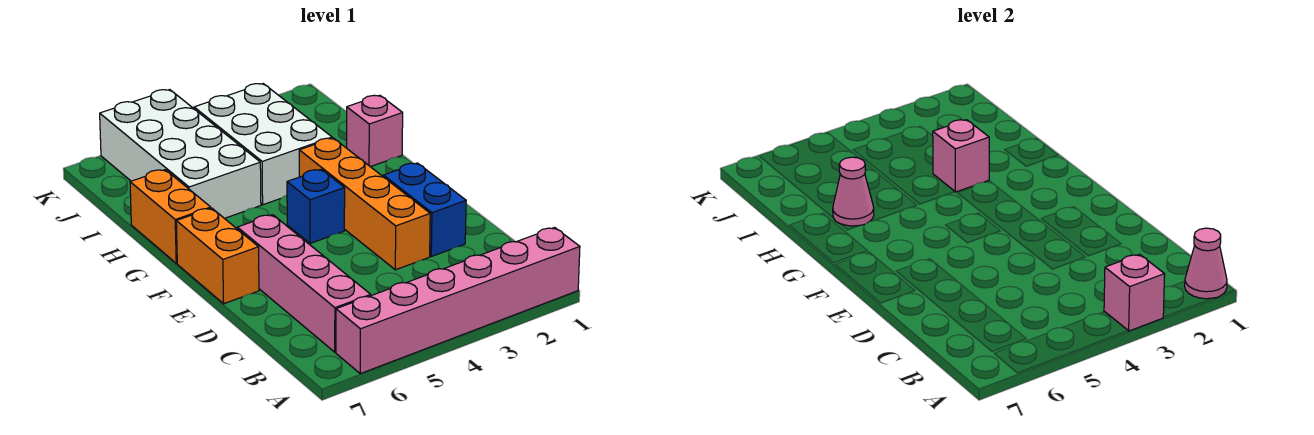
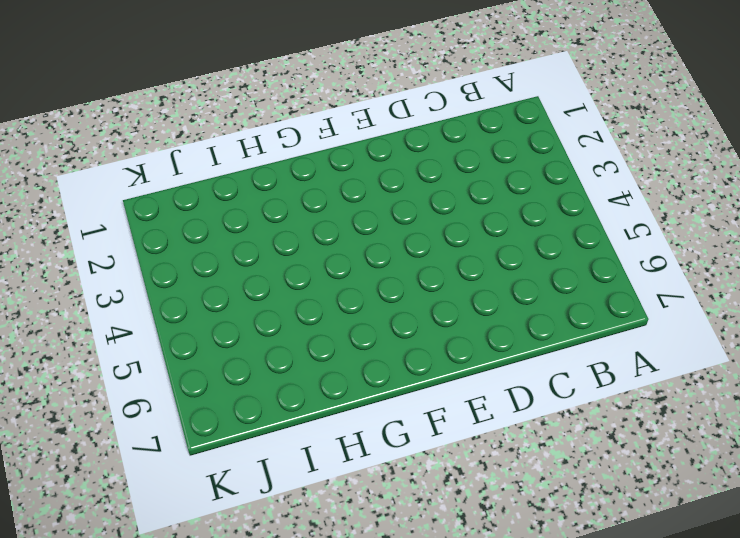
none -> pink 1x6 brick [336,228,580,374]
none -> pink 1x4 brick [237,215,371,352]
none -> blue 1x2 brick [383,163,466,256]

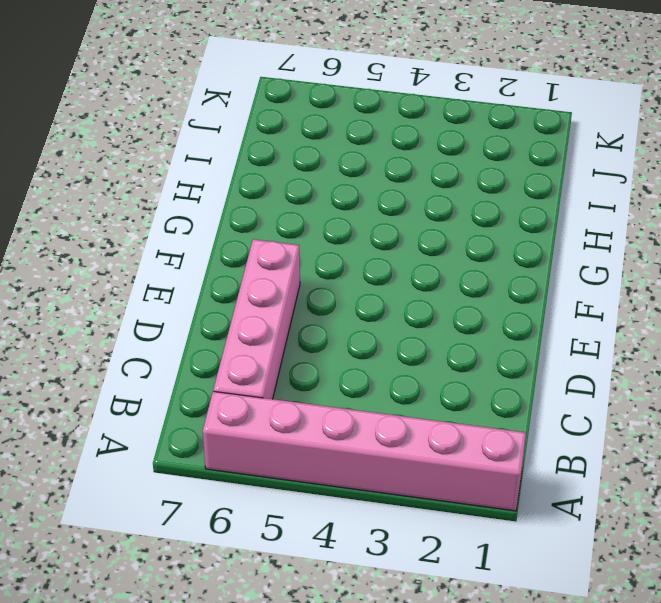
none -> blue 1x2 brick [383,163,466,256]
none -> orange 1x4 brick [299,138,430,270]
none -> orange 1x2 brick [176,208,259,304]

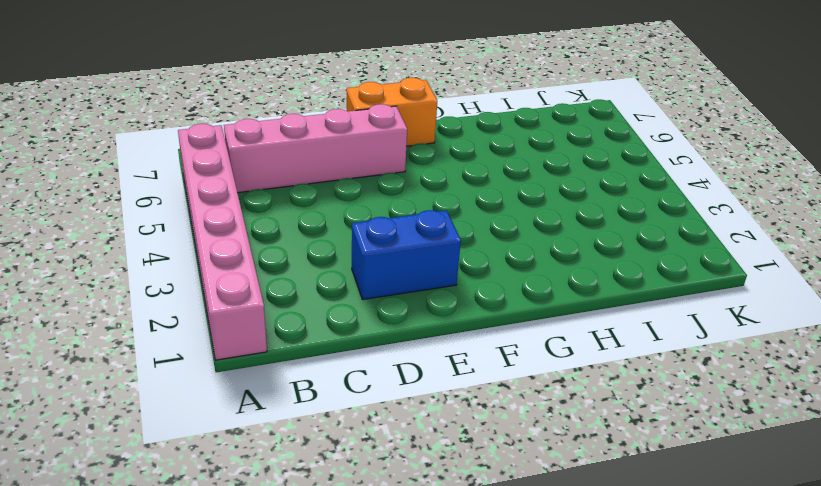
none -> orange 1x4 brick [299,138,430,270]
none -> blue 1x1 brick [287,169,345,243]
none -> orange 1x2 brick [130,170,211,263]

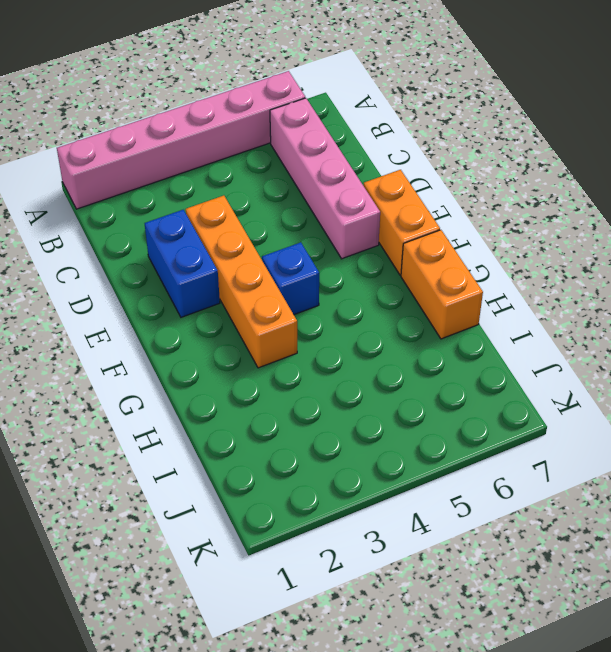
none -> pink 1x1 brick [347,95,403,167]
none -> white 2x3 brick [194,84,332,205]
none -> white 2x4 brick [100,90,261,218]

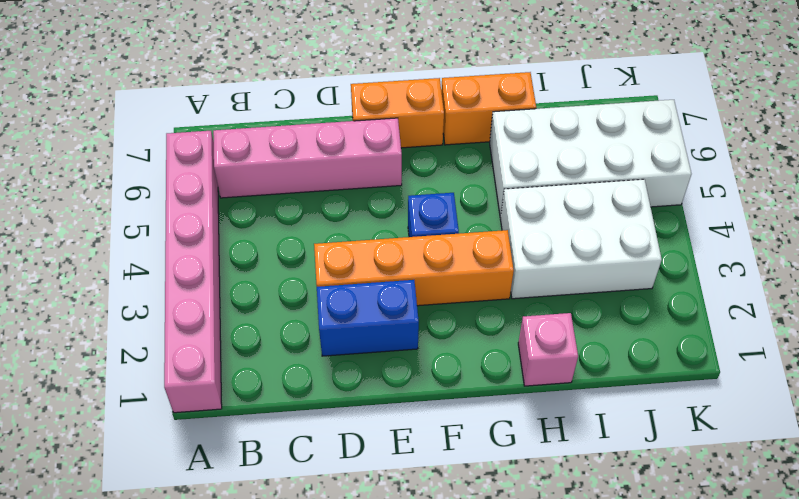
none -> pink 1x1 cone [1185,228,1227,299]
none -> pink 1x1 brick [1104,254,1165,331]
none -> pink 1x1 brick [933,120,989,192]

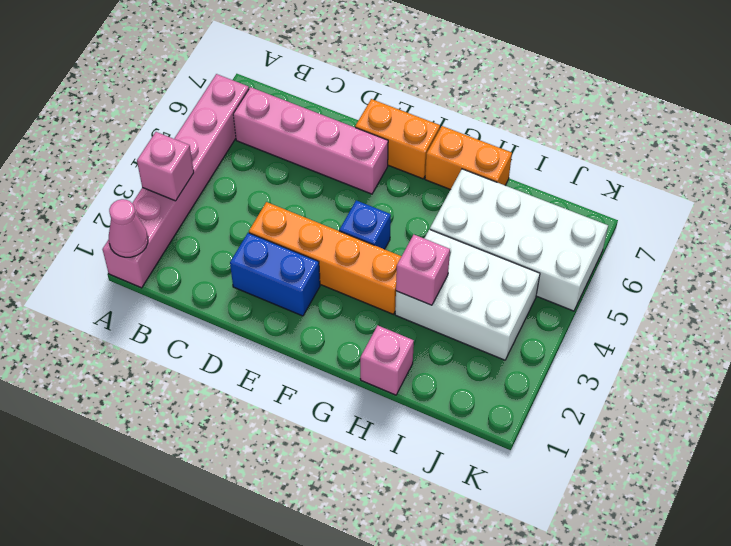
none -> pink 1x1 cone [833,157,874,226]

